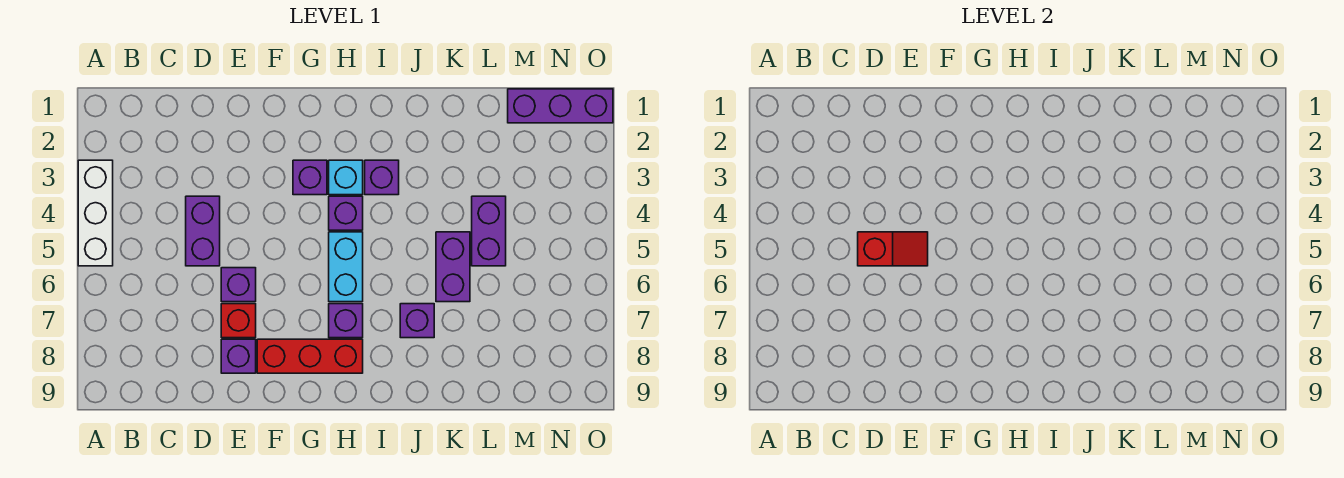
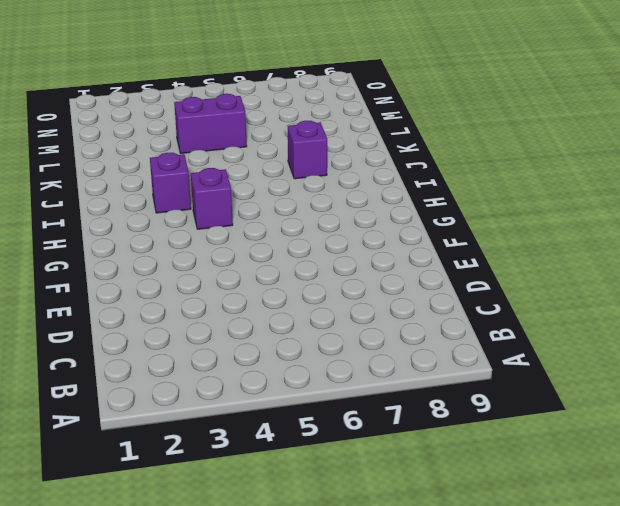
none -> white 1x3 brick [78,160,113,266]
none -> purple 1x2 brick [186,196,220,266]
none -> purple 1x1 brick [221,268,256,302]

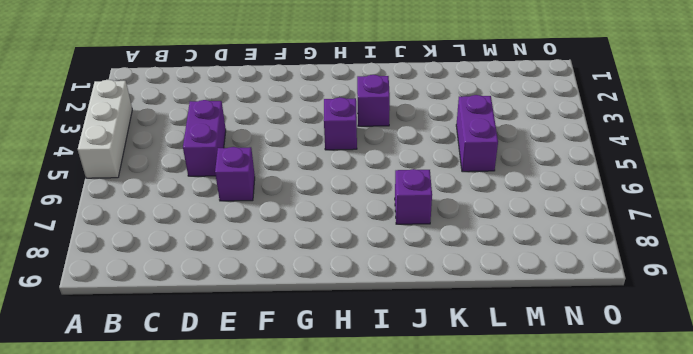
none -> red 1x1 brick [221,304,256,338]
none -> purple 1x1 brick [221,339,256,373]
none -> red 1x3 brick [257,339,363,373]

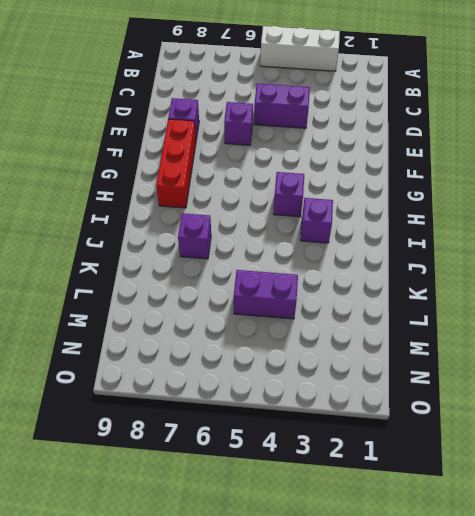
none -> red 1x1 brick [221,304,256,338]
none -> purple 1x1 brick [293,160,327,195]
none -> cyan 1x1 brick [329,160,363,195]

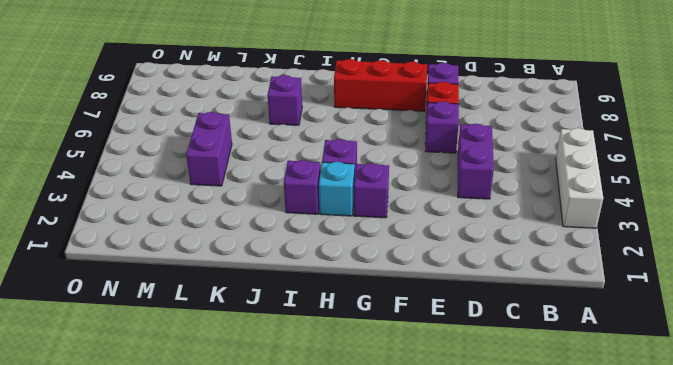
none -> cyan 1x2 brick [329,232,363,302]
none -> purple 1x1 brick [329,304,363,338]
none -> purple 1x2 brick [436,232,470,302]

